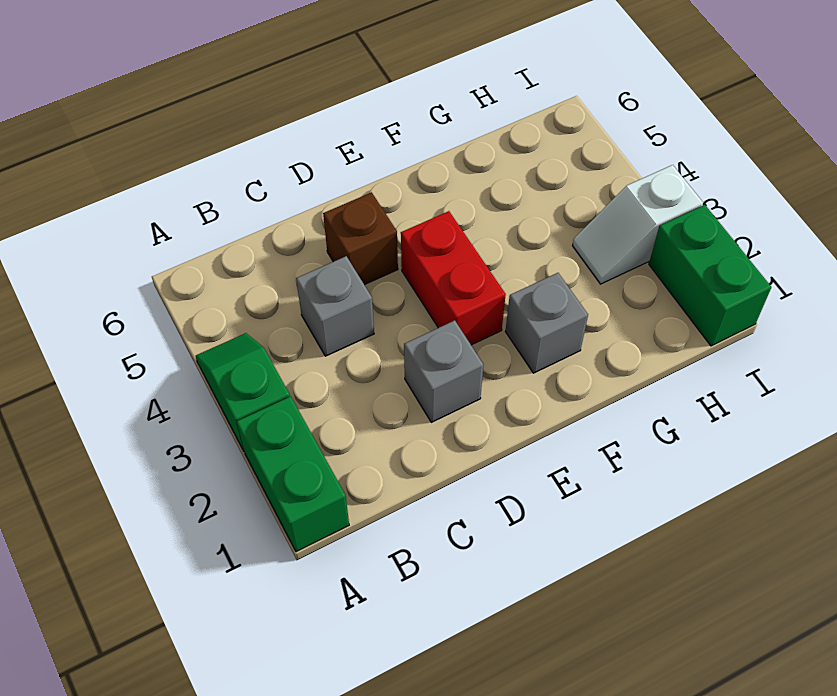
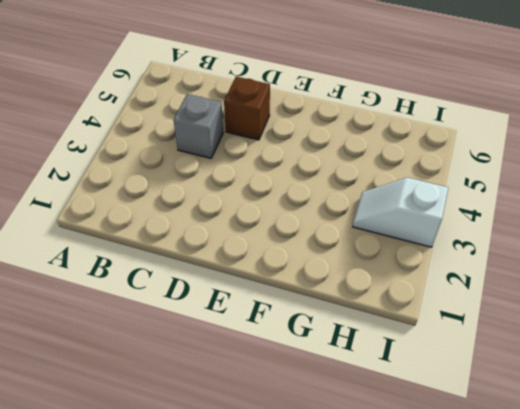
none -> green 1x2 brick [237,396,349,552]
none -> green 1x2 slope [196,333,290,451]

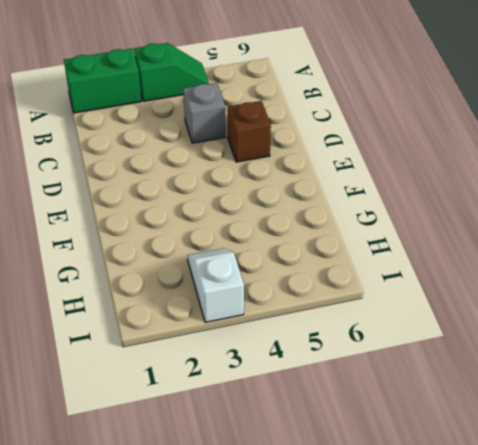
none -> grey 1x1 brick [404,320,483,422]
none -> red 1x2 brick [401,211,506,345]

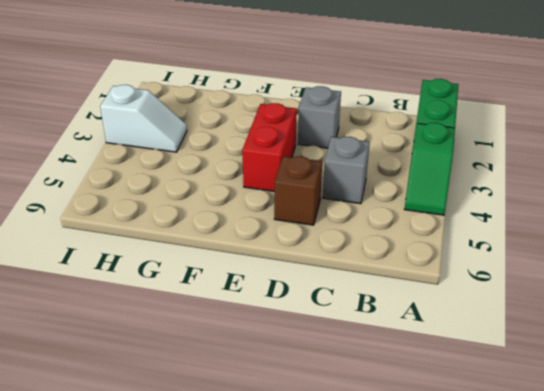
none -> grey 1x1 brick [506,273,588,373]
none -> green 1x2 brick [649,205,771,346]

